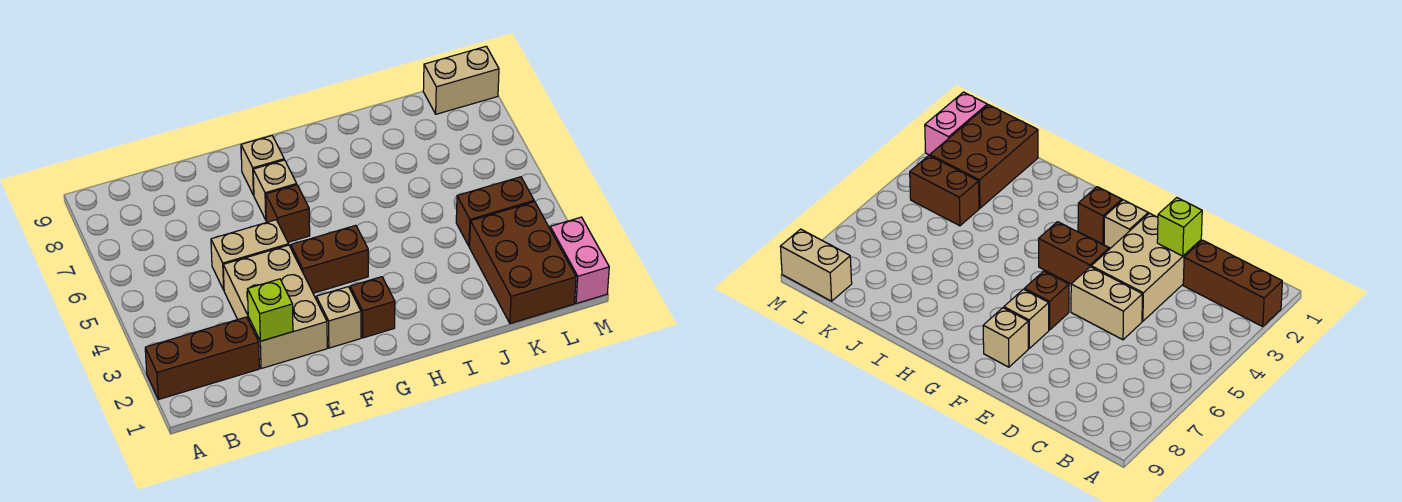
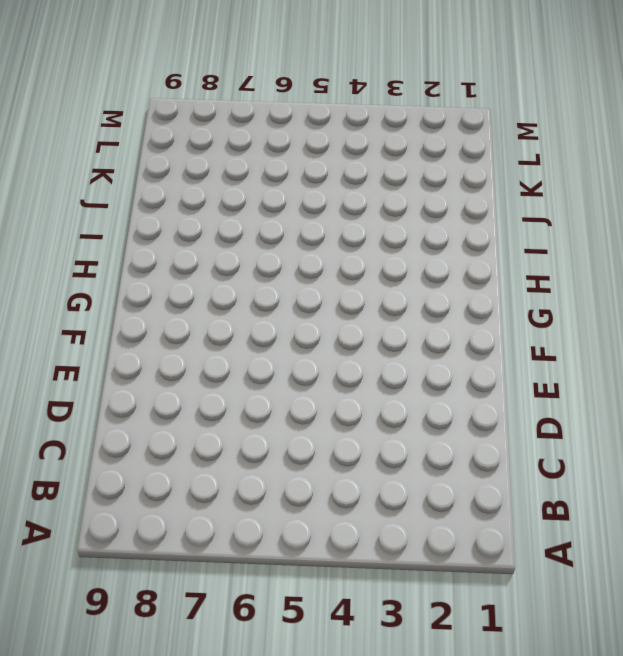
none -> brown 1x3 brick [145,317,259,400]
none -> tan 2x3 brick [223,245,327,369]
none -> tan 1x2 brick [211,220,289,290]

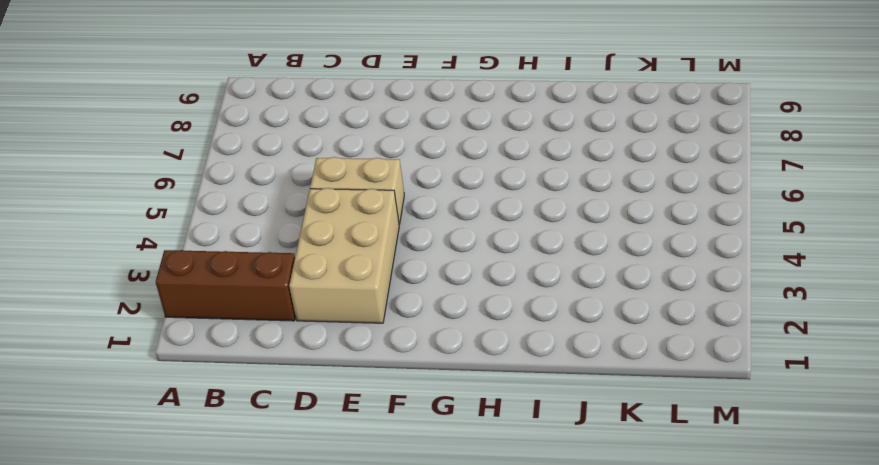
none -> tan 1x1 brick [316,287,361,348]
none -> brown 1x2 brick [291,225,368,293]
none -> brown 1x1 brick [266,185,310,242]

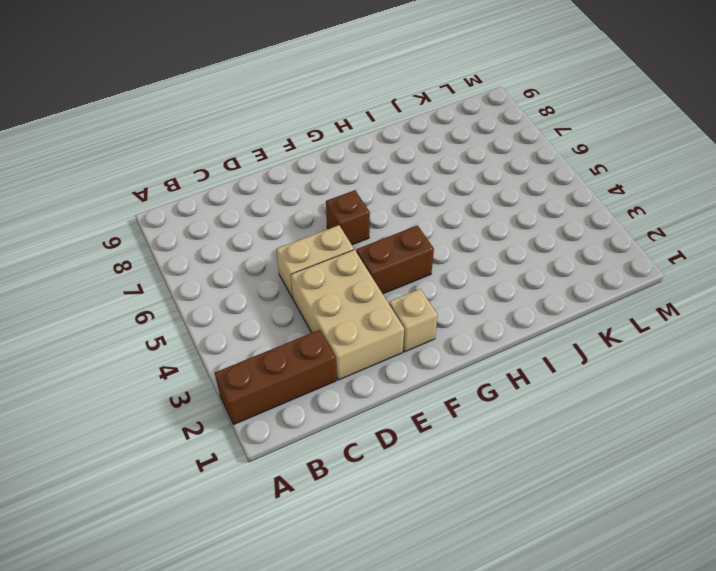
none -> tan 1x1 brick [253,160,297,220]
none -> tan 1x1 brick [241,136,284,195]
none -> brown 1x1 brick [350,277,395,338]

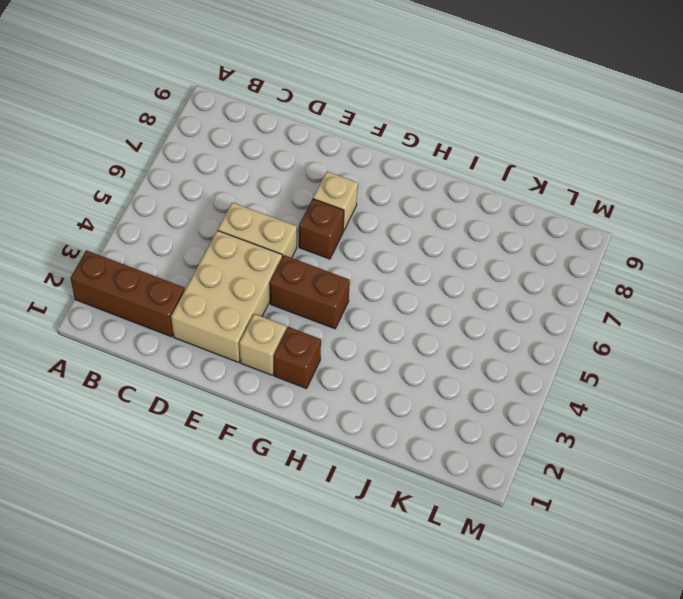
none -> tan 1x1 brick [241,136,284,195]
none -> brown 2x3 brick [470,202,576,324]
none -> brown 1x2 brick [456,177,534,247]

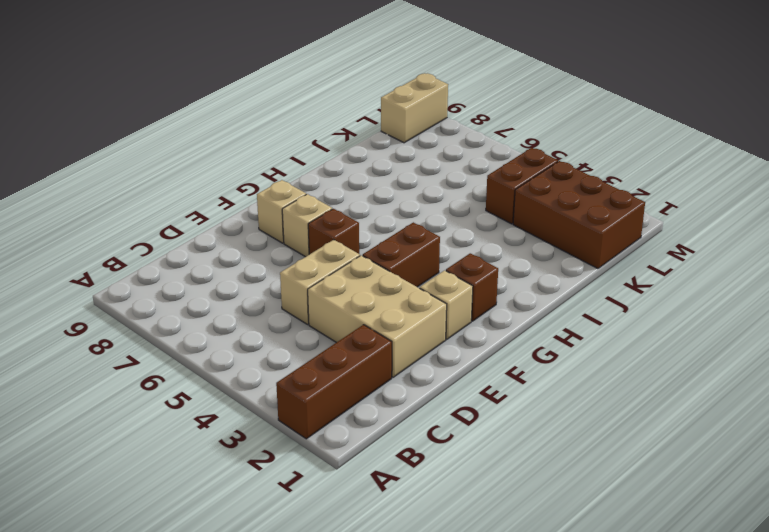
none -> pink 1x2 brick [550,217,609,304]
none -> lime 1x1 brick [248,279,293,341]

